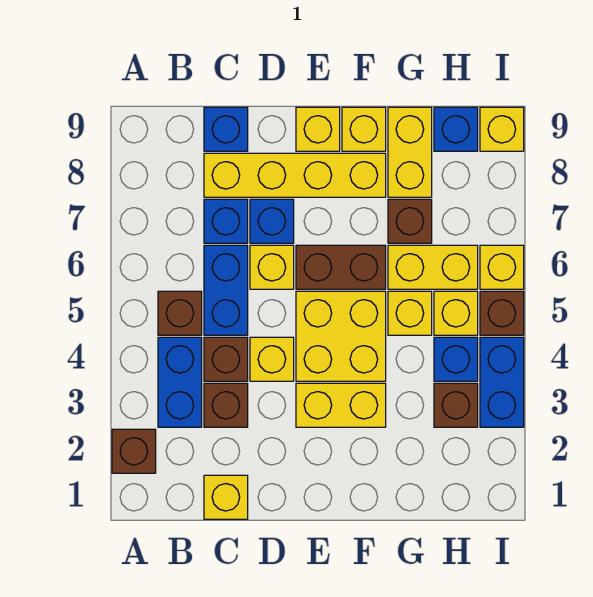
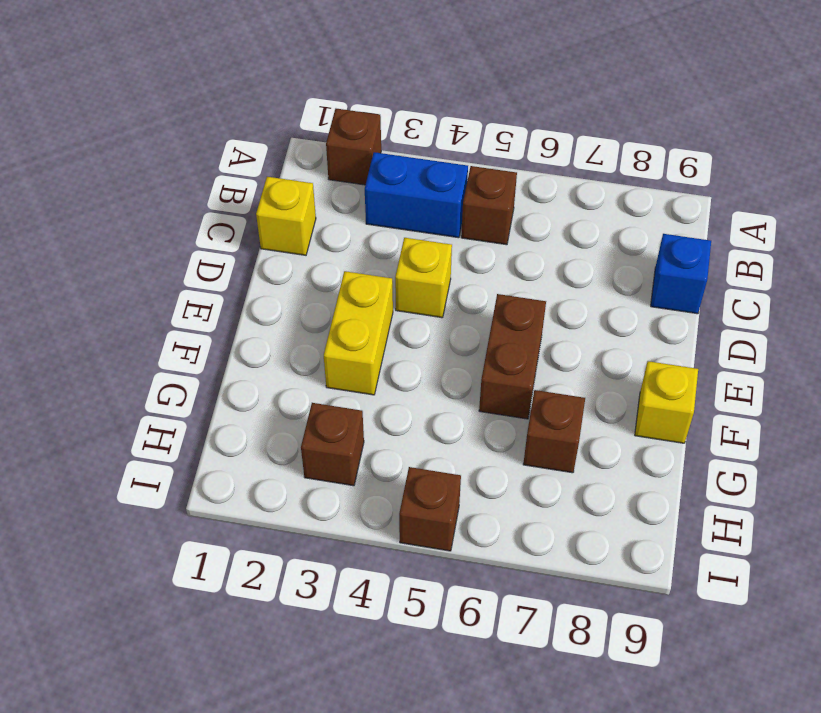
none -> brown 1x1 brick [204,383,248,427]
none -> brown 1x1 brick [204,337,248,381]
none -> blue 1x2 brick [204,245,248,335]
none -> blue 1x1 brick [204,199,248,243]

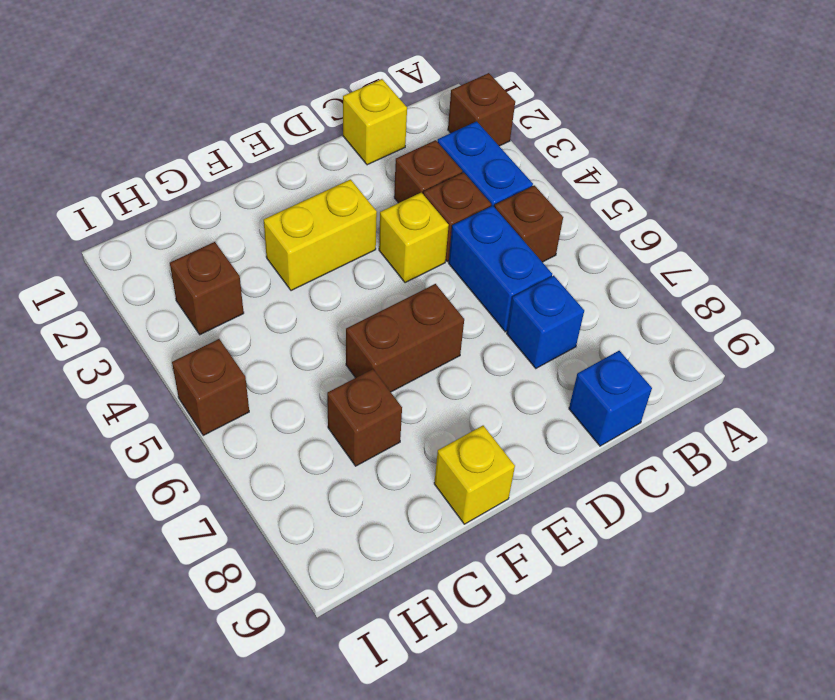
none -> yellow 1x4 brick [204,153,386,197]
none -> yellow 1x1 brick [250,245,294,289]
none -> blue 1x1 brick [250,199,294,243]
none -> yellow 2x2 brick [296,291,386,381]

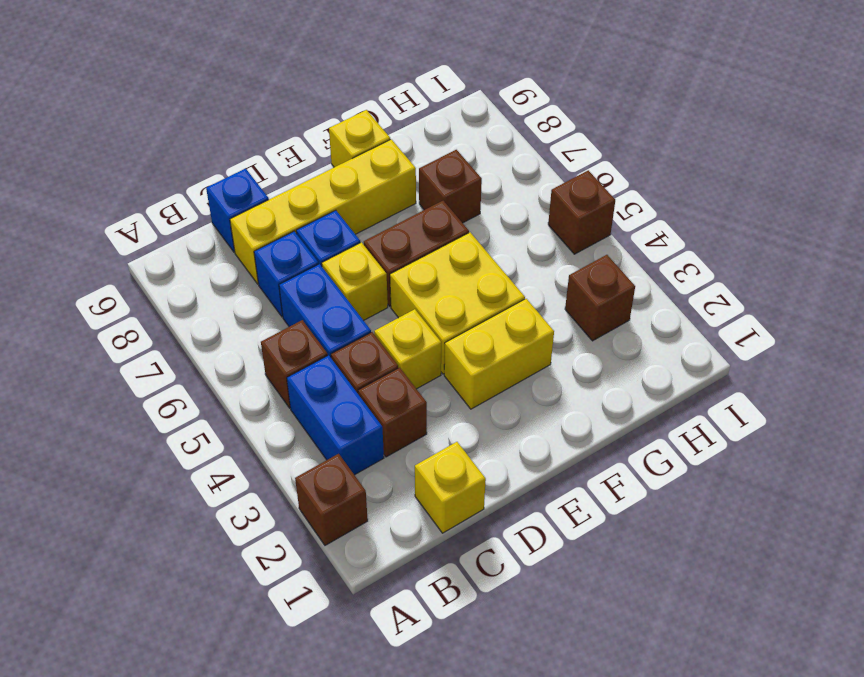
none -> yellow 1x1 brick [296,107,340,151]
none -> yellow 1x1 brick [388,291,432,335]
none -> yellow 1x2 brick [388,245,478,289]
none -> yellow 1x2 brick [388,107,432,197]

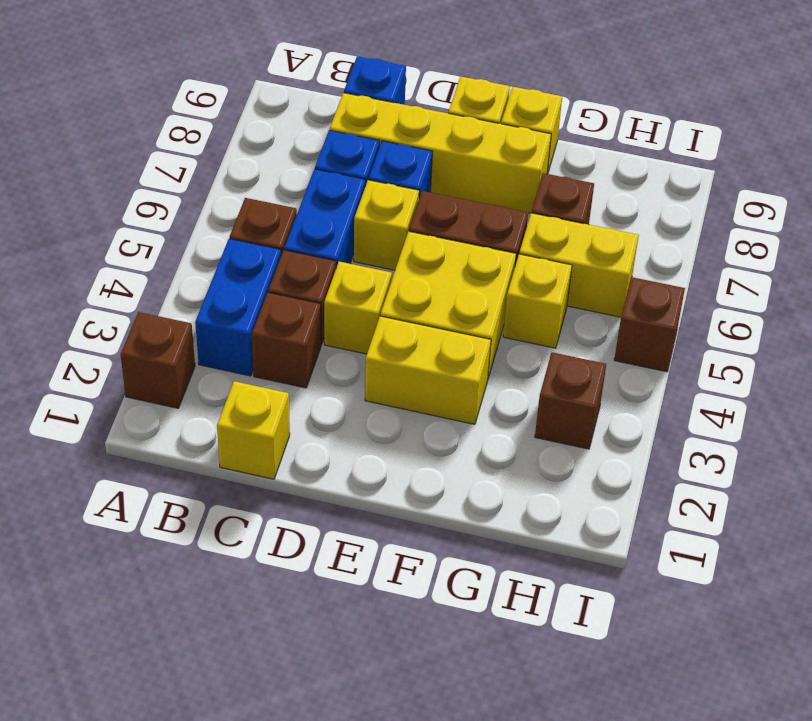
none -> yellow 1x2 brick [388,107,432,197]
none -> blue 1x1 brick [434,337,478,381]
none -> yellow 1x1 brick [434,291,478,335]
none -> blue 1x1 brick [434,107,478,151]

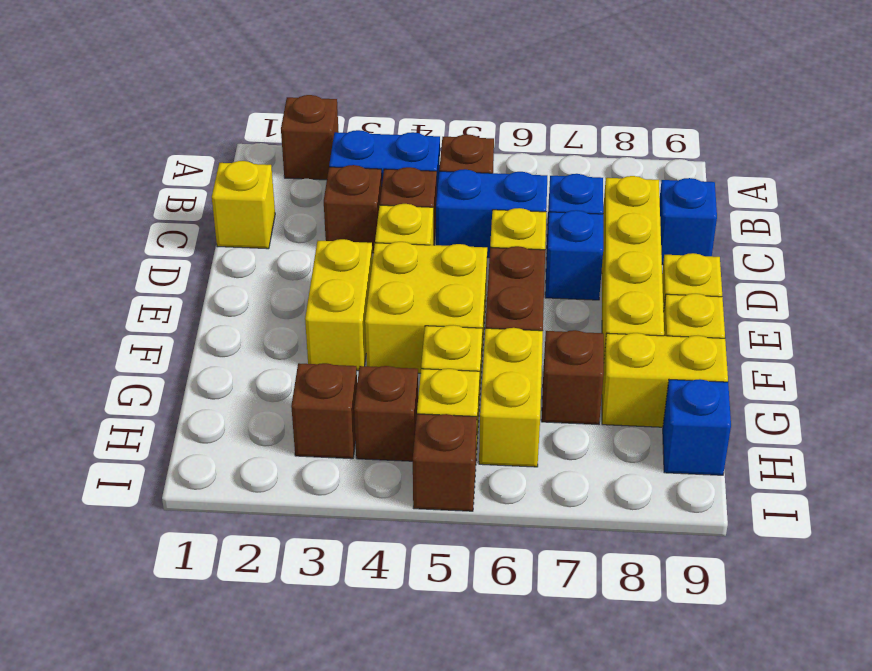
brown 1x1 brick [354,366,418,461] -> blue 1x1 brick [434,337,478,381]
none -> blue 1x2 brick [480,337,524,427]
none -> yellow 1x1 brick [480,245,524,289]
none -> yellow 1x1 brick [480,107,524,151]

